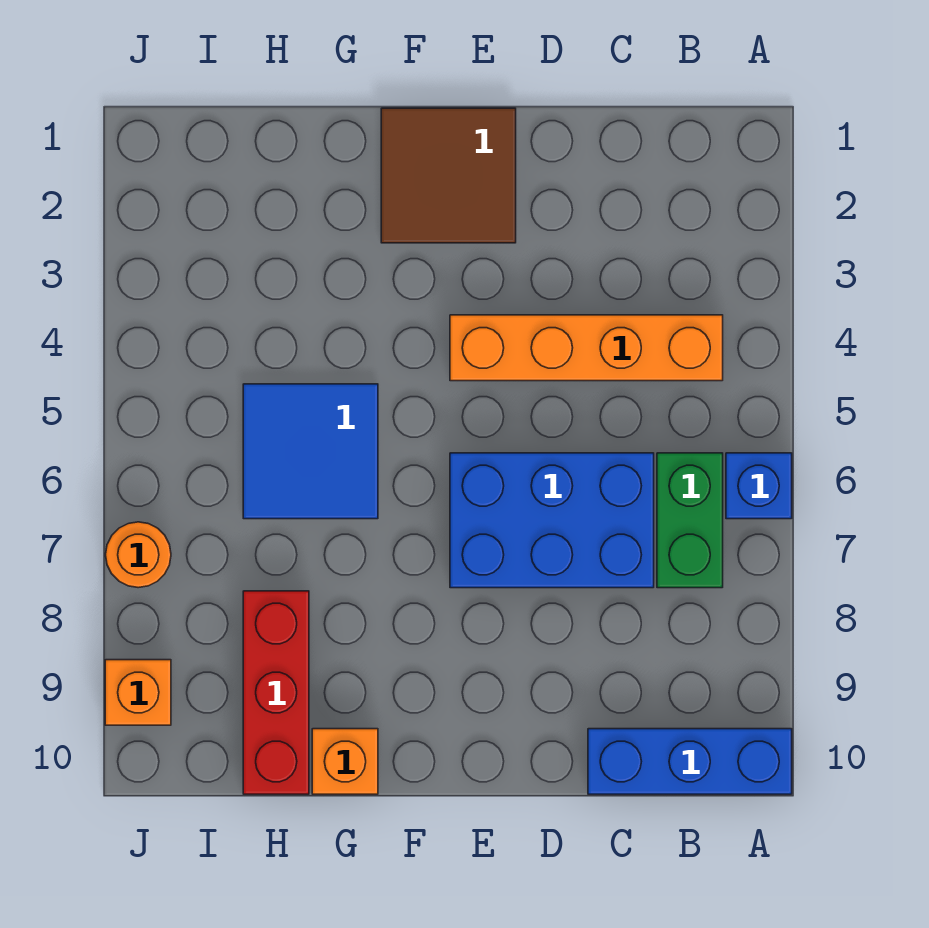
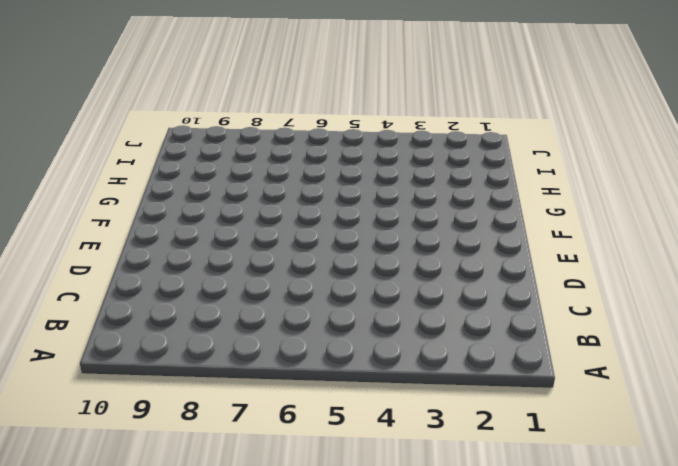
none -> blue 1x1 brick [726,453,792,519]
none -> blue 1x3 brick [588,729,792,794]

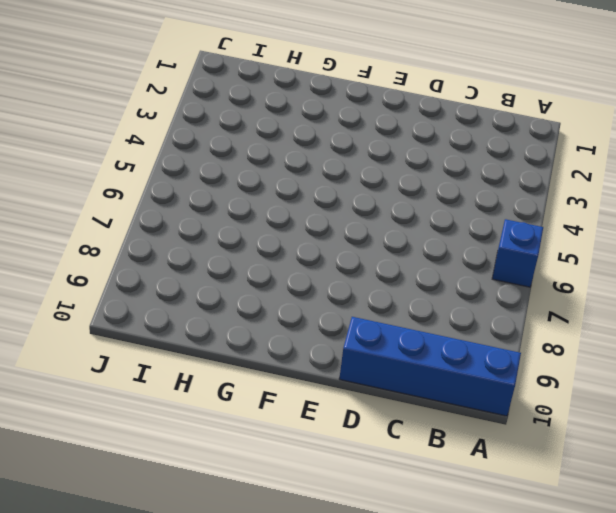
blue 1x4 brick [339,317,521,416] -> blue 1x3 brick [588,729,792,794]
none -> orange 1x4 brick [450,315,723,381]
none -> green 1x2 brick [657,453,723,588]

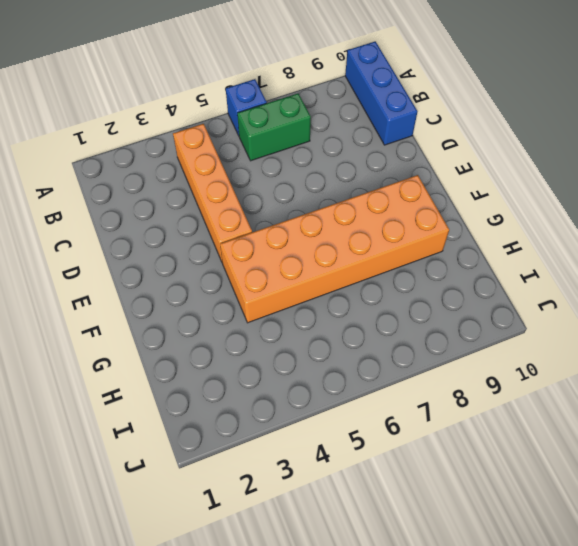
orange 2x6 brick [220,175,449,323] -> blue 2x2 tile [243,384,378,519]
none -> blue 2x3 brick [450,453,654,588]
none -> brown 2x2 tile [381,108,516,243]

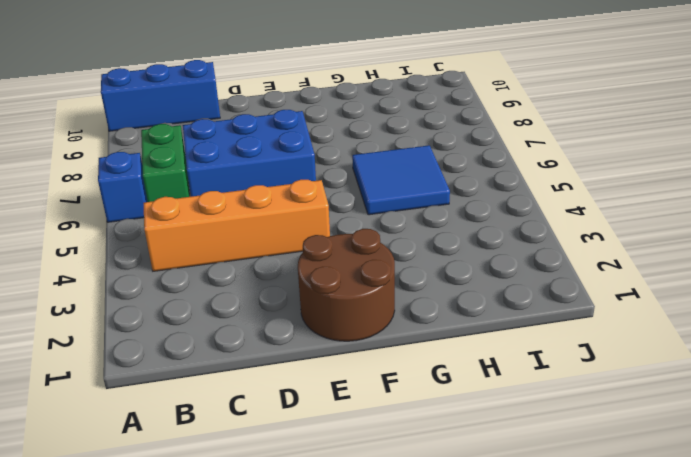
brown 2x2 round brick [298,229,395,341] -> brown 2x2 tile [381,108,516,243]
none -> orange 1x1 brick [312,729,378,794]
none -> red 1x3 brick [243,591,309,794]

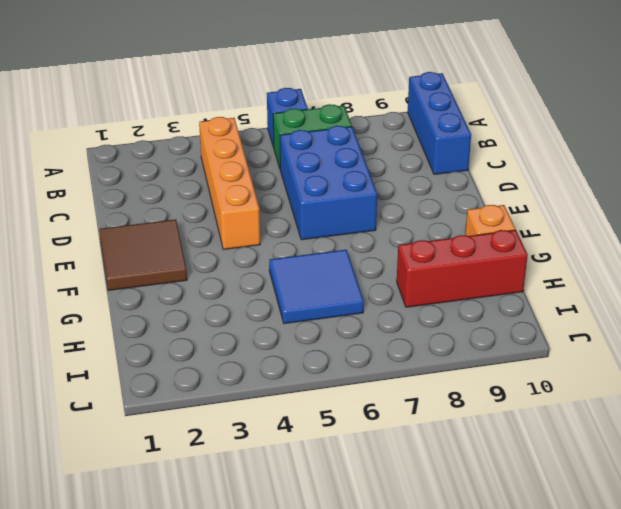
none -> orange 1x1 round brick [106,522,171,588]
none -> orange 1x1 brick [105,660,171,725]

